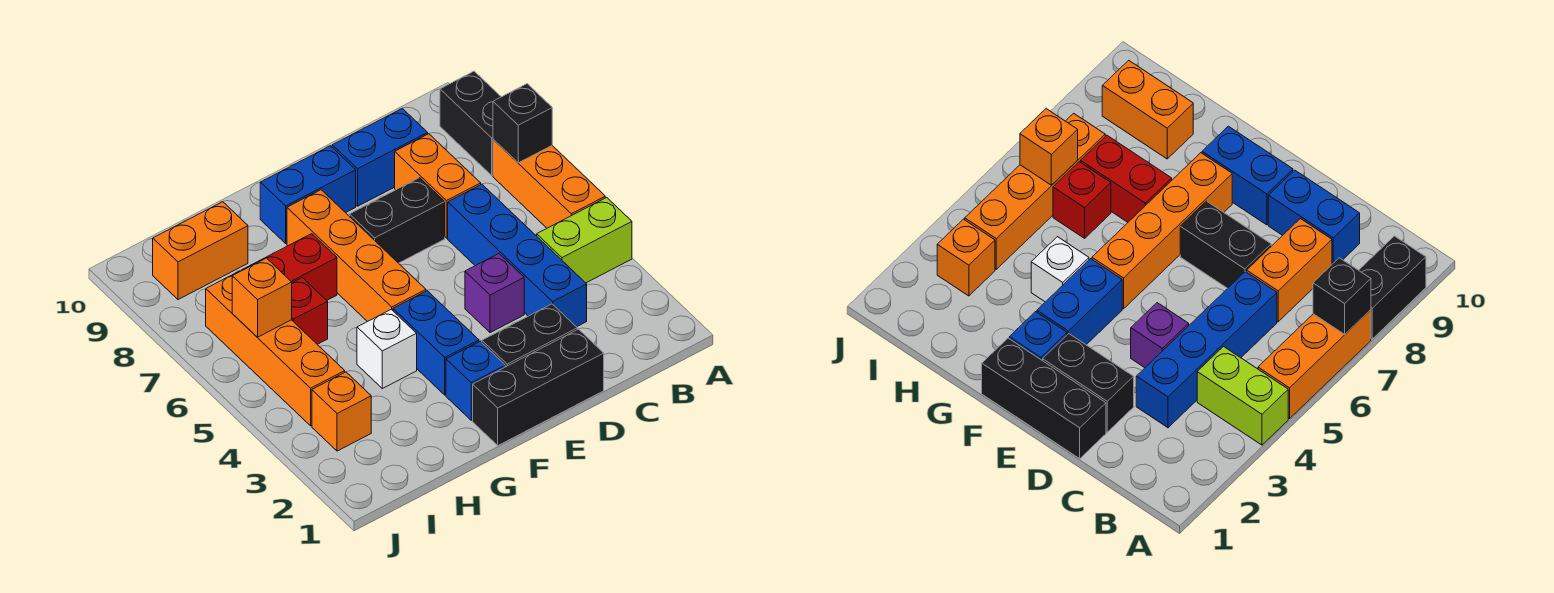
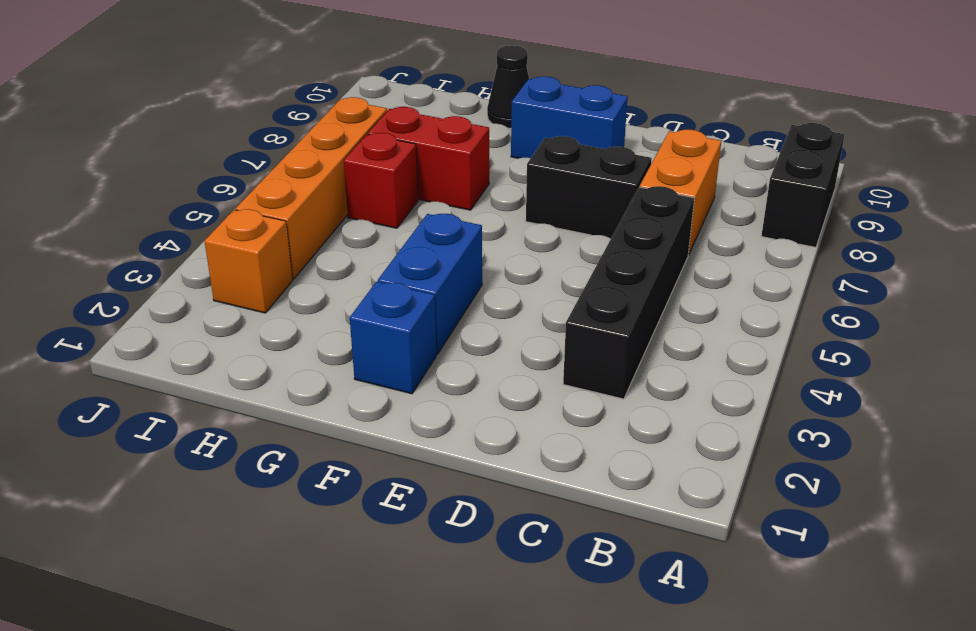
black 1x4 brick [563,186,694,399] -> blue 1x4 brick [448,184,587,327]
black 1x1 cone [487,46,529,128] -> none
none -> lime 1x2 brick [537,197,632,283]
none -> orange 1x3 brick [493,140,605,228]
none -> blue 1x2 brick [332,108,428,206]

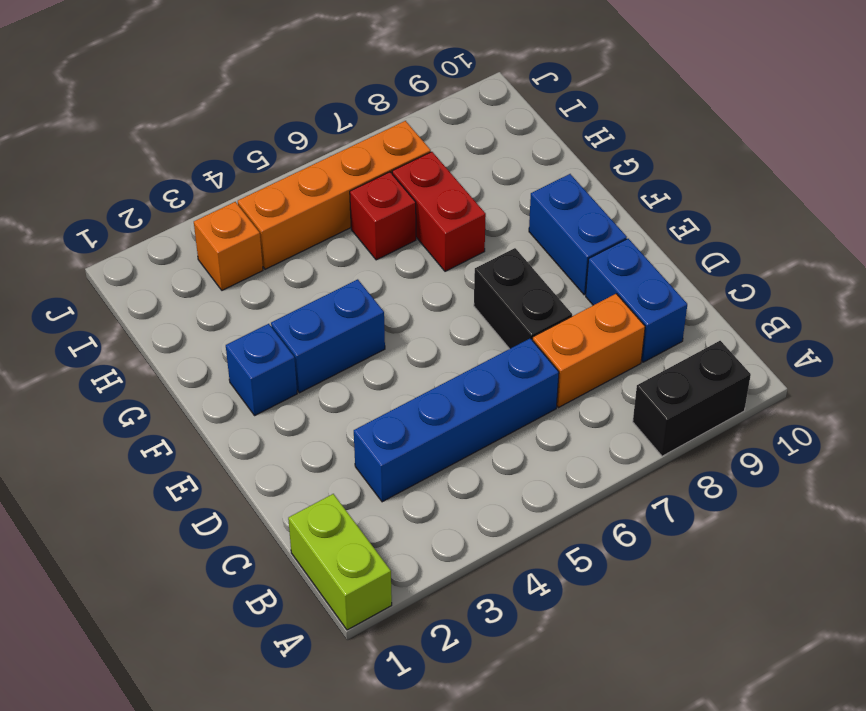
lime 1x2 brick [288,494,392,630] -> lime 1x2 brick moved to [537,197,632,283]
none -> orange 1x3 brick [493,140,605,228]
none -> black 1x3 brick [473,329,604,446]
none -> black 1x2 brick [482,304,577,367]

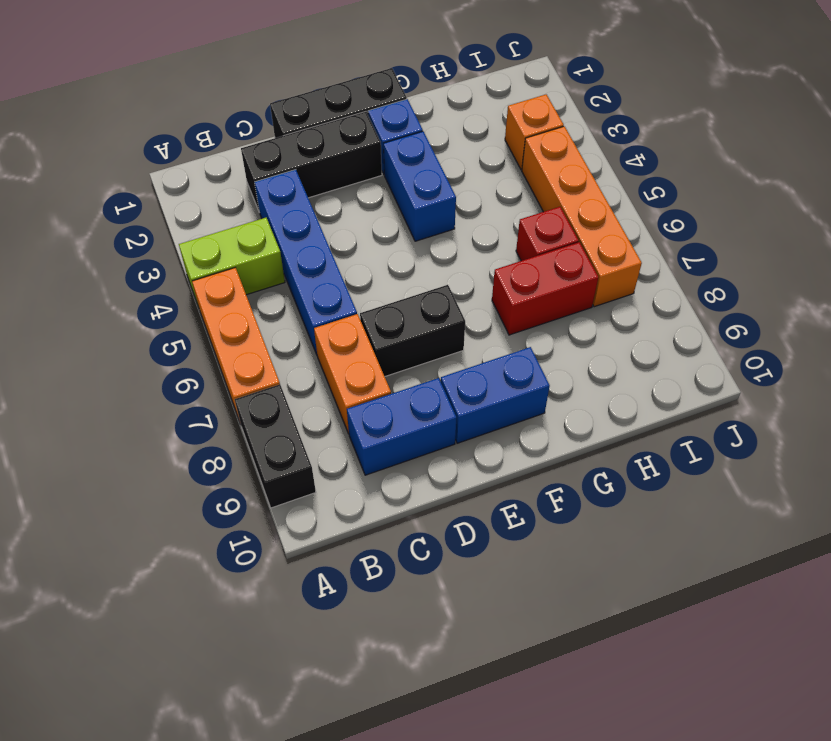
black 1x3 brick [241,111,382,211] -> black 1x2 brick [482,304,577,367]
none -> purple 1x1 brick [465,254,524,333]
none -> orange 1x4 brick [287,190,426,322]
none -> white 1x1 brick [357,309,417,389]

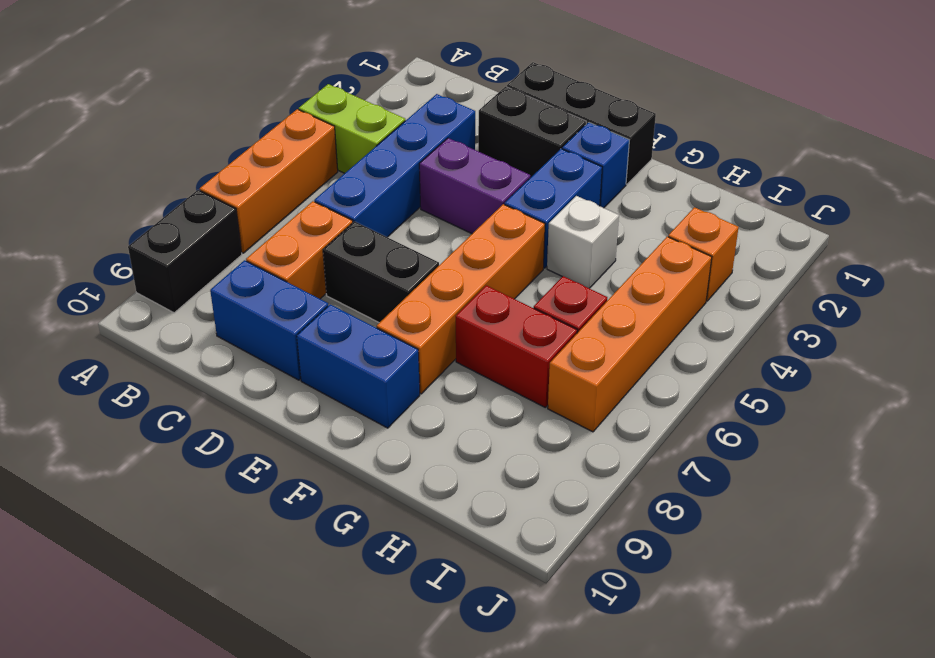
purple 1x2 brick [419,138,530,234] -> purple 1x1 brick [465,254,524,333]
none -> orange 1x2 brick [153,202,248,300]
none -> black 1x1 brick [493,84,552,163]
none -> orange 1x1 brick [232,258,292,337]

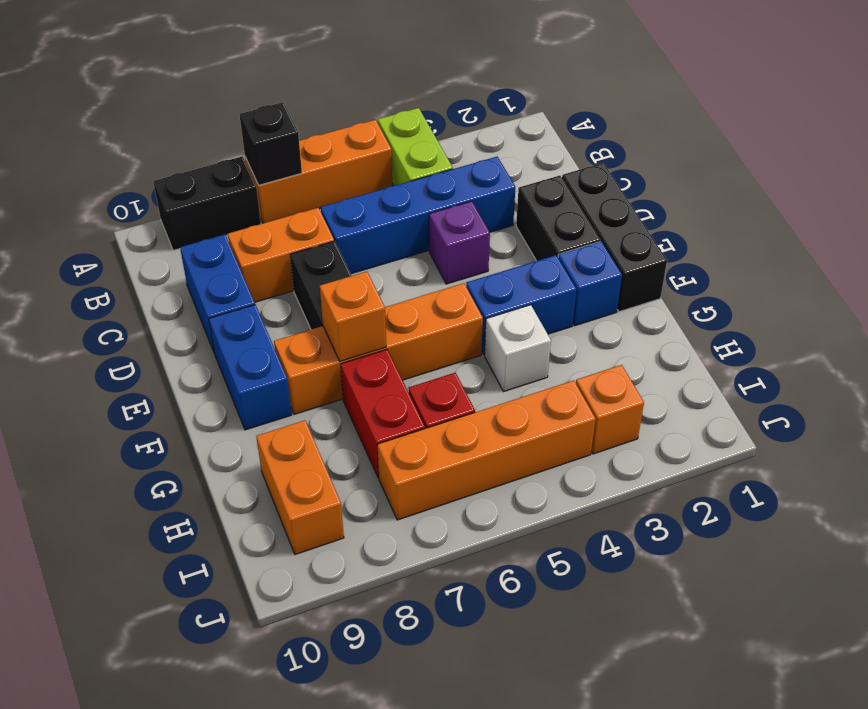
orange 1x1 brick [320,272,386,361] -> orange 1x1 brick moved to [232,258,292,337]

